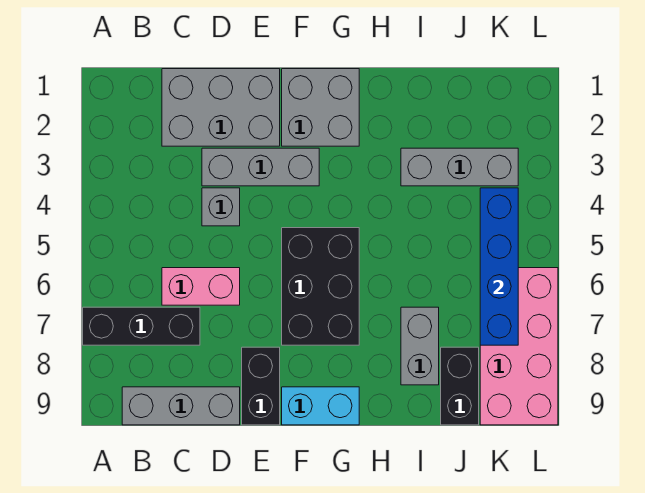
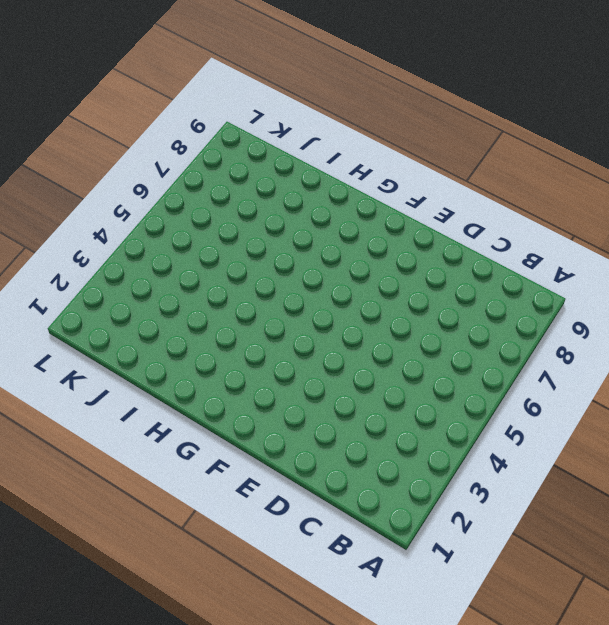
none -> black 1x3 brick [83,307,200,345]
none -> grey 1x3 brick [122,387,240,425]
none -> grey 2x3 brick [162,69,280,146]

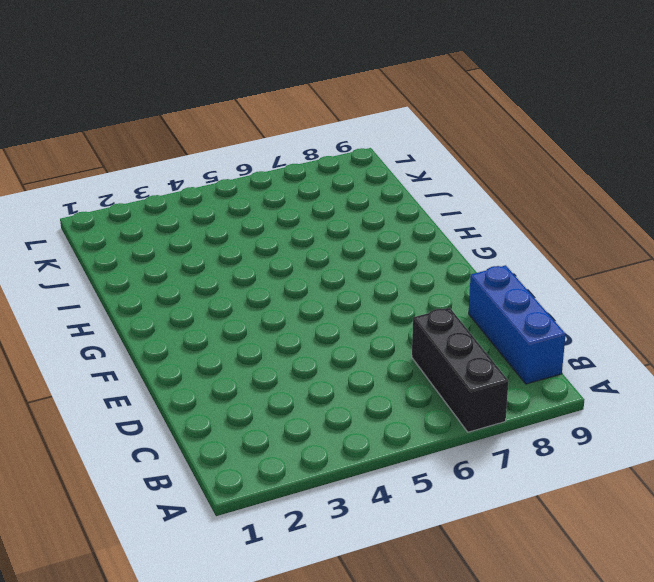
blue 1x3 brick [469,265,566,384] -> grey 1x3 brick [122,387,240,425]
none -> grey 2x3 brick [162,69,280,146]
none -> pink 1x2 brick [162,268,240,305]
none -> grey 1x3 brick [202,148,319,186]

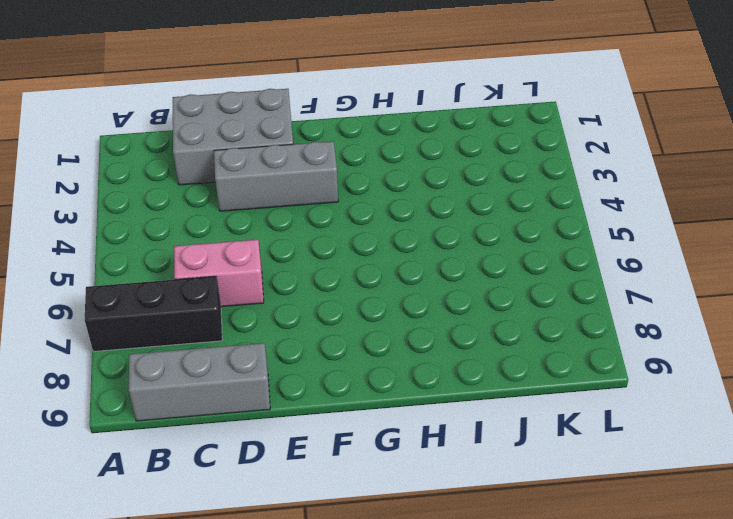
none -> grey 1x1 brick [202,188,240,226]
none -> black 1x2 brick [242,347,280,425]
none -> grey 2x2 brick [282,69,359,146]

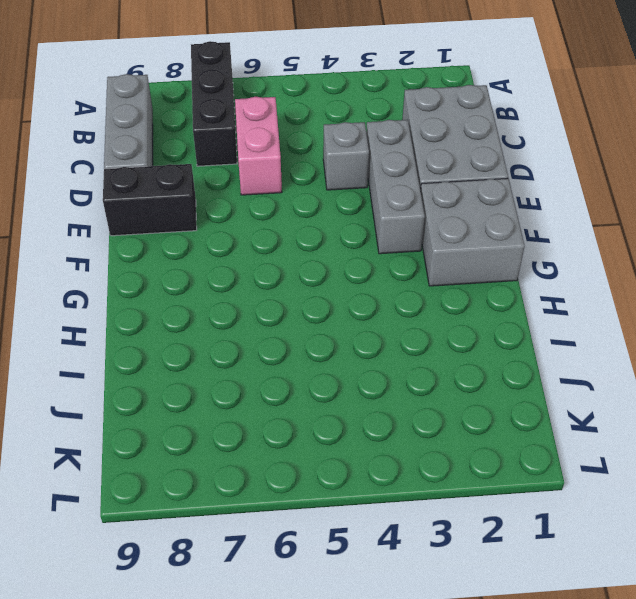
none -> black 2x3 brick [282,228,359,345]
none -> cyan 1x2 brick [282,387,359,425]
none -> grey 1x3 brick [401,148,518,186]

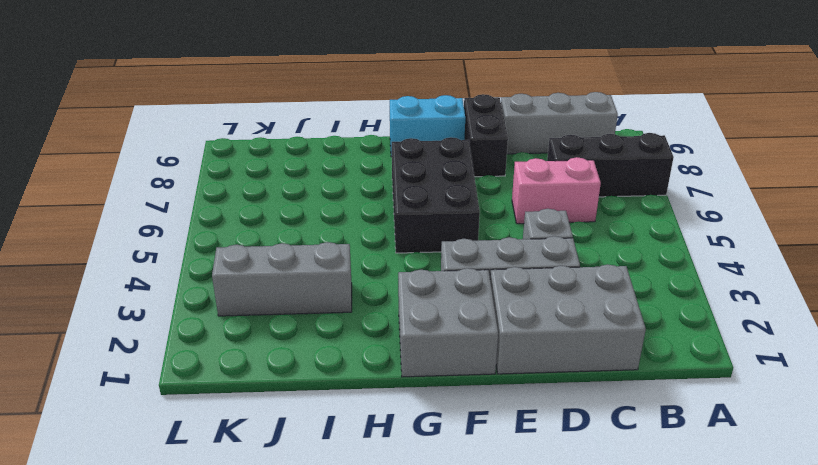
none -> grey 1x2 brick [401,307,439,385]
none -> black 1x2 brick [441,347,479,425]
none -> pink 2x4 brick [480,268,558,425]

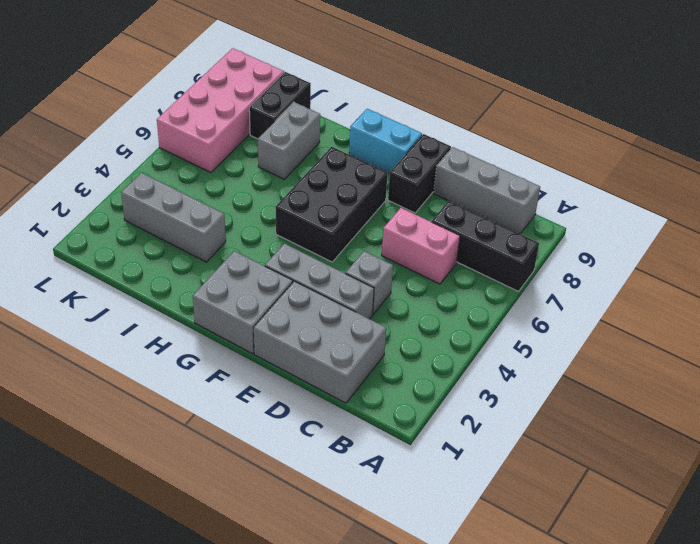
none -> blue 1x4 brick [480,188,518,345]

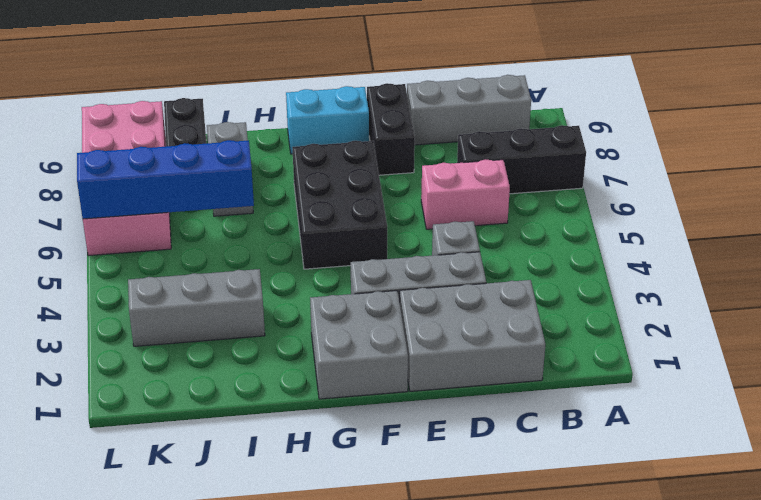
blue 1x4 brick [77,140,254,219] -> blue 1x4 brick turned to [480,188,518,345]

